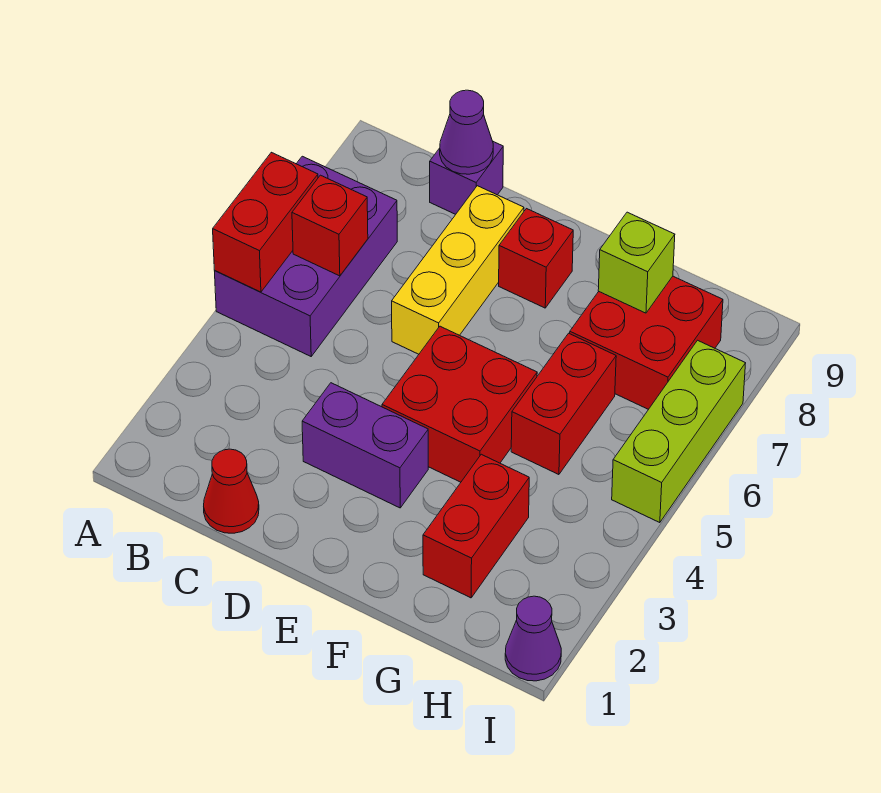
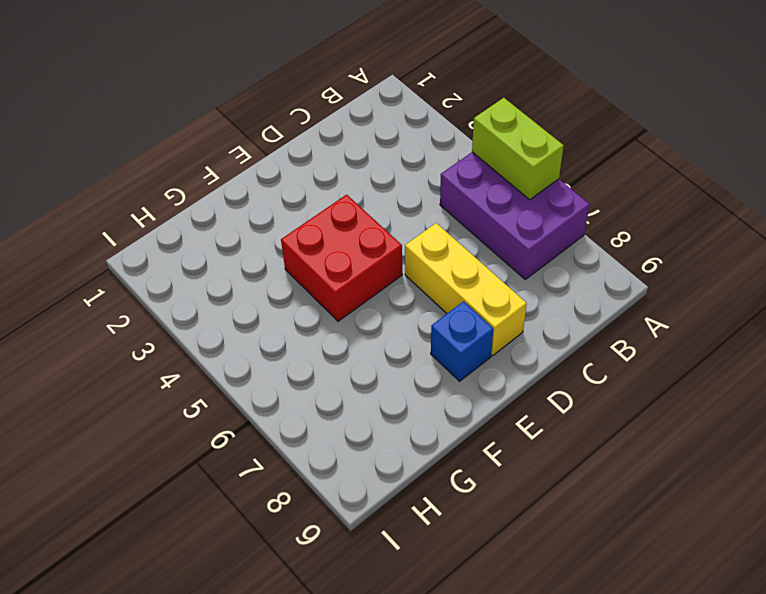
lime 1x2 brick [472,98,564,200] -> red 1x2 brick [213,152,318,292]
blue 1x1 brick [431,301,493,381] -> red 1x1 brick [499,209,573,308]
none -> red 1x1 cone [204,449,259,533]
none -> purple 1x1 brick [430,142,503,214]
none -> purple 1x2 brick [302,383,428,508]

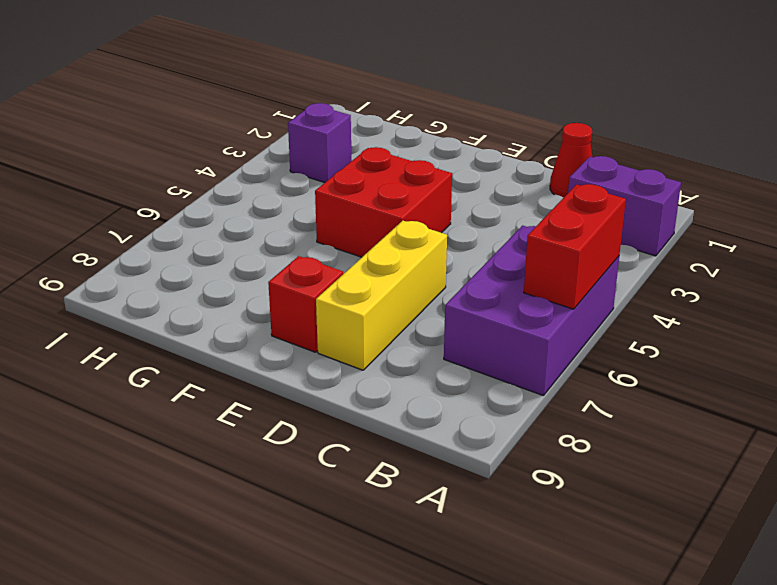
purple 1x2 brick [568,156,681,256] -> purple 1x2 brick moved to [302,383,428,508]
purple 1x1 brick [288,103,352,183] -> purple 1x1 brick moved to [430,142,503,214]
none -> red 1x2 brick [423,454,529,598]
none -> red 1x2 brick [511,333,616,475]
none -> red 2x2 brick [570,276,723,409]

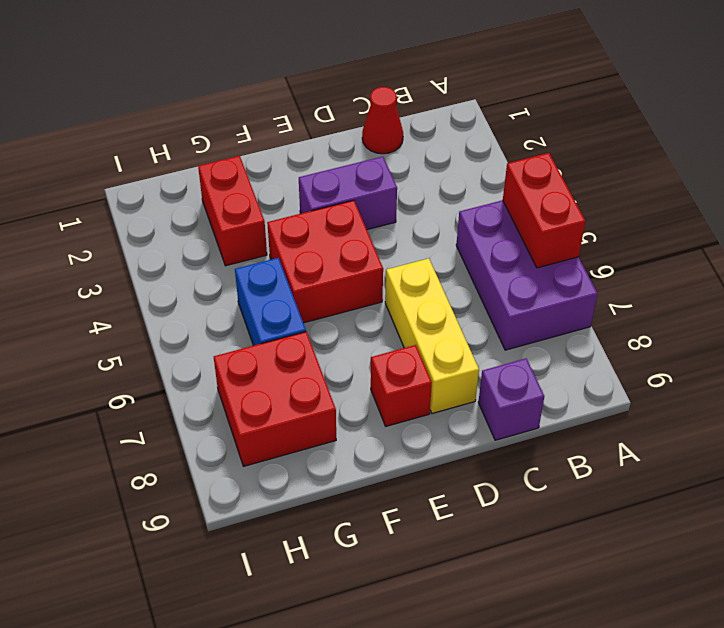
blue 1x2 brick [235,258,306,346] -> red 1x2 brick [511,333,616,475]
none -> purple 1x1 cone [505,596,561,681]
none -> lime 1x3 brick [612,340,746,523]
none -> red 1x1 brick [292,175,368,276]

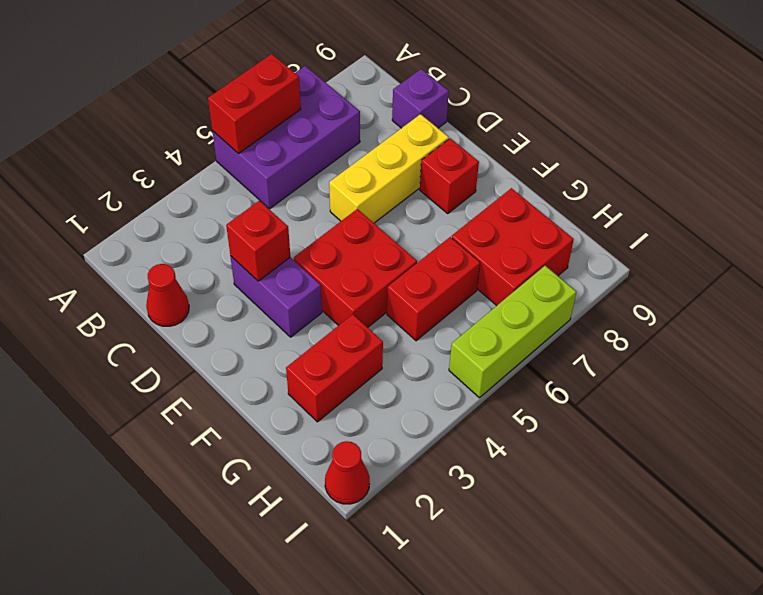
red 1x1 brick [226,201,290,281] -> red 1x1 brick moved to [292,175,368,276]
red 1x1 cone [325,441,370,504] -> purple 1x1 cone [505,596,561,681]
none -> purple 1x1 cone [440,90,493,174]
none -> lime 1x1 brick [598,212,675,313]

